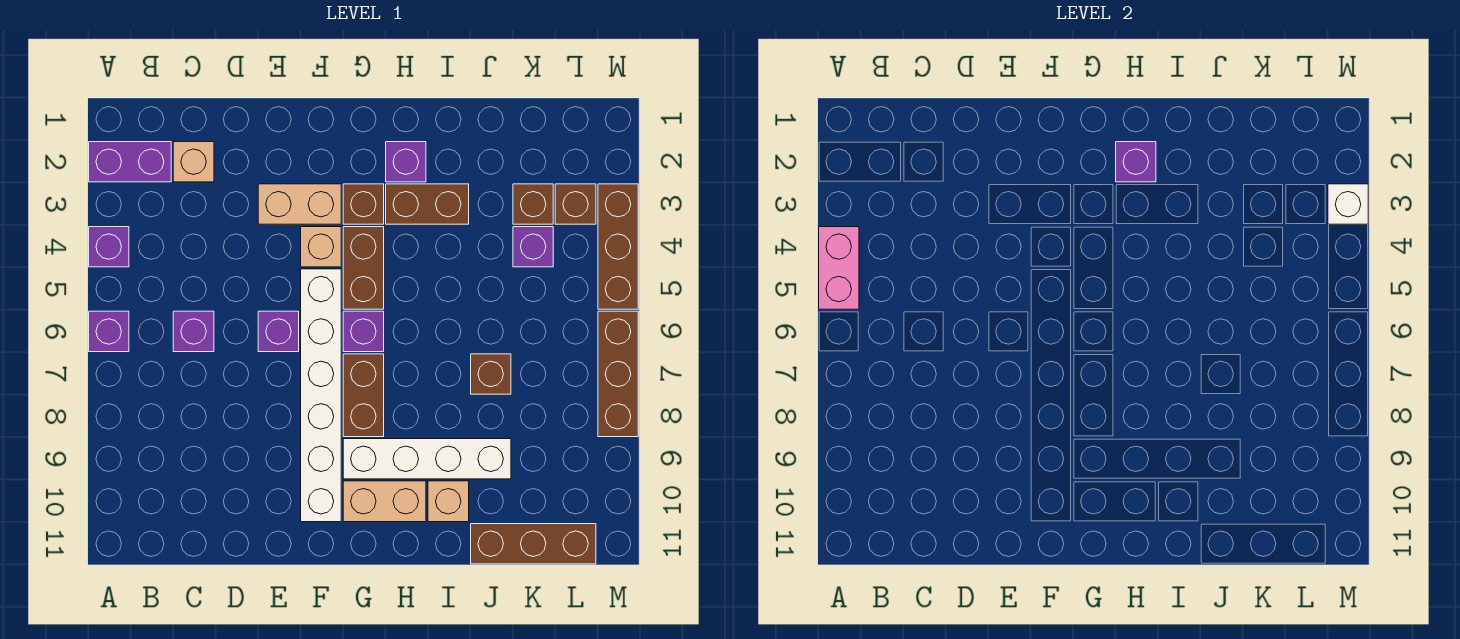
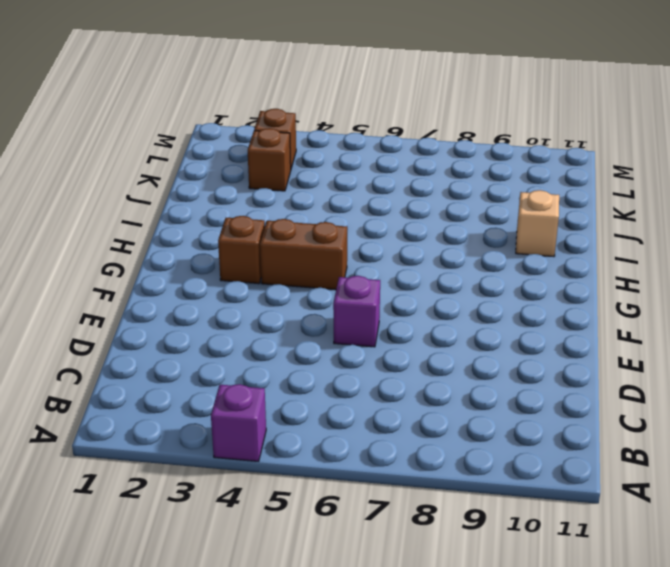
none -> purple 1x2 brick [89,142,171,182]
none -> purple 1x1 brick [89,311,129,352]
none -> tan 1x1 brick [173,142,214,182]

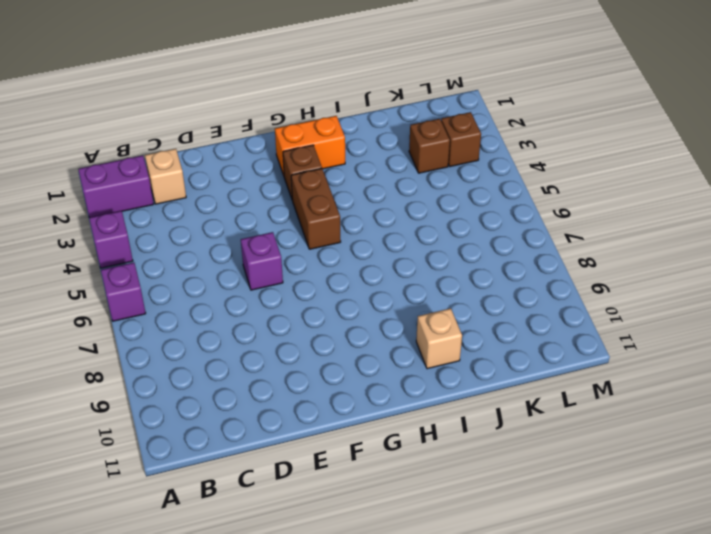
orange 1x2 brick [275,116,345,175] -> purple 1x1 brick [386,142,426,182]
none -> purple 1x1 brick [173,311,214,352]
none -> tan 1x2 brick [258,184,341,224]
none -> tan 1x1 brick [301,227,341,267]

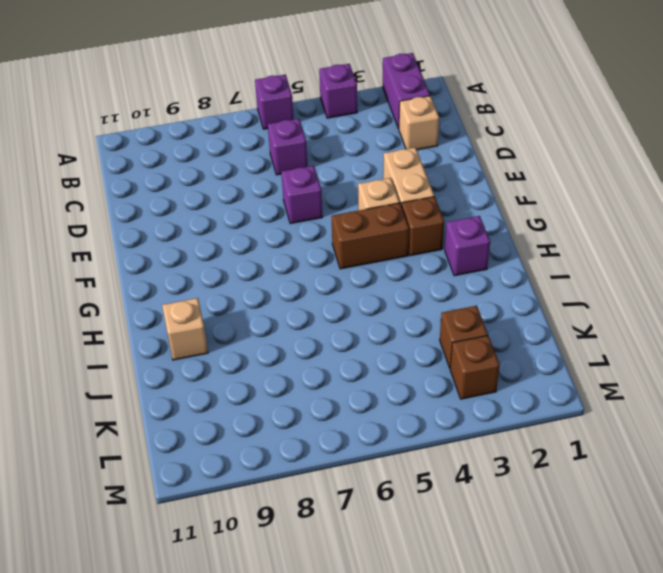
none -> white 1x6 brick [301,269,341,522]
none -> purple 1x1 brick [343,311,384,352]
none -> brown 1x2 brick [343,354,384,437]

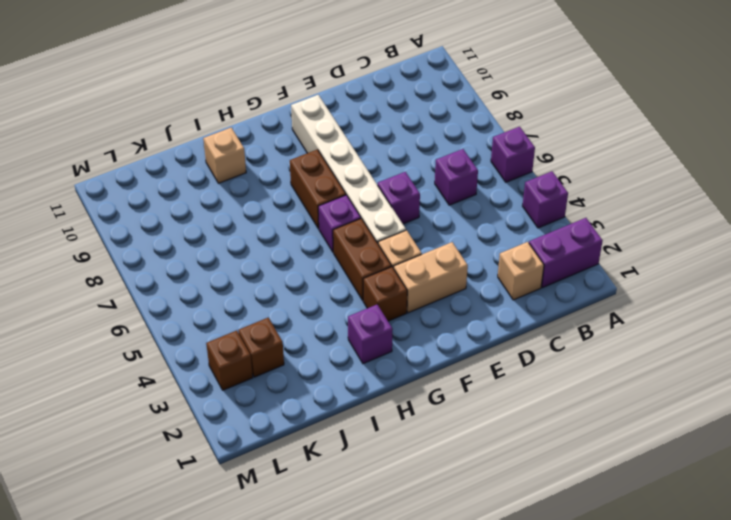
none -> white 1x4 brick [343,439,511,479]
none -> tan 1x2 brick [343,481,426,522]
none -> brown 1x2 brick [386,184,469,224]

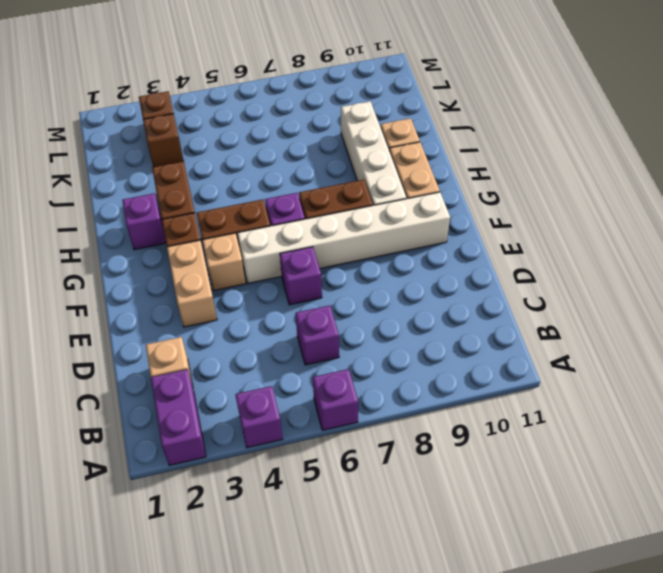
none -> brown 1x1 brick [471,354,511,394]
none -> brown 1x3 brick [471,524,596,564]
none -> purple 1x1 brick [513,227,553,267]

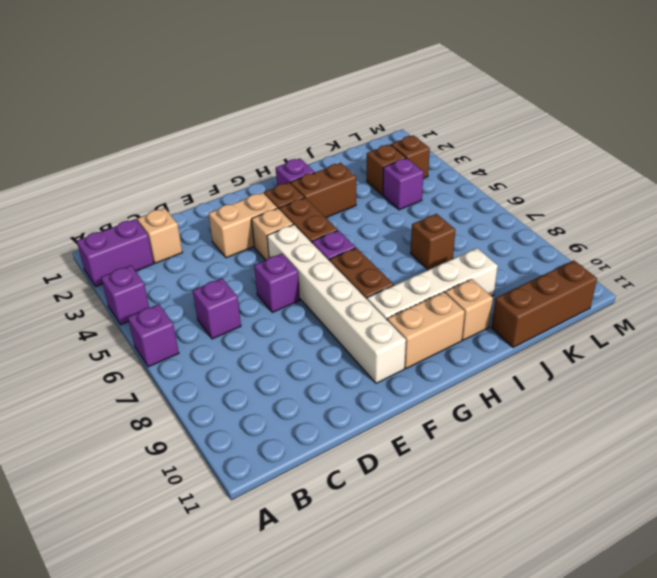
none -> brown 1x3 brick [598,184,638,309]
none -> brown 1x3 brick [598,311,638,437]
none -> pink 1x2 brick [819,227,859,309]

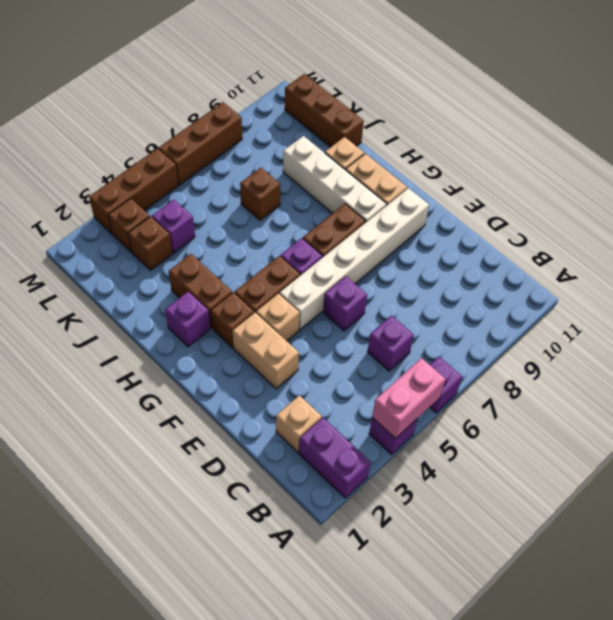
none -> purple 1x1 brick [1116,142,1156,182]
none -> white 1x1 brick [1328,184,1368,224]

